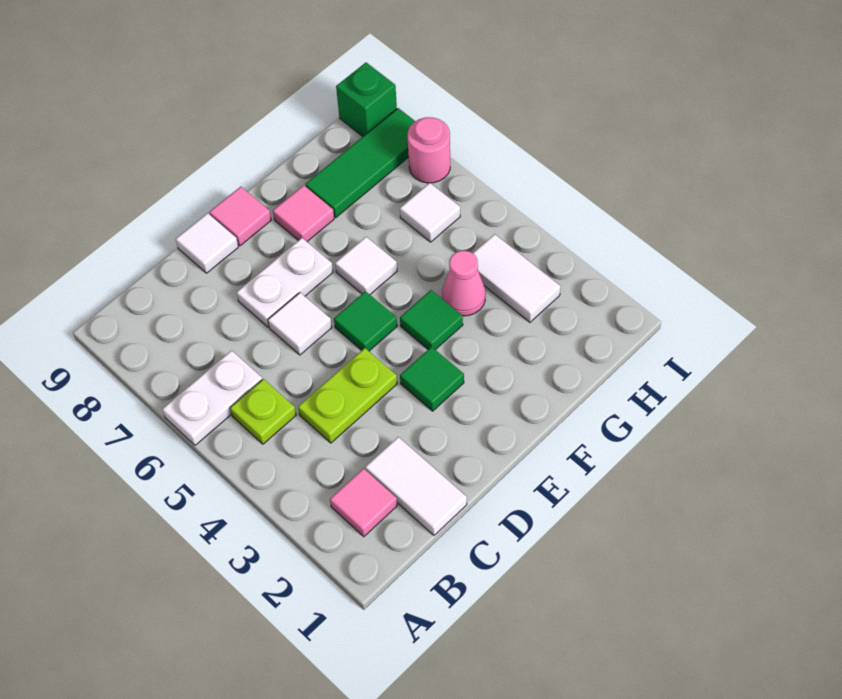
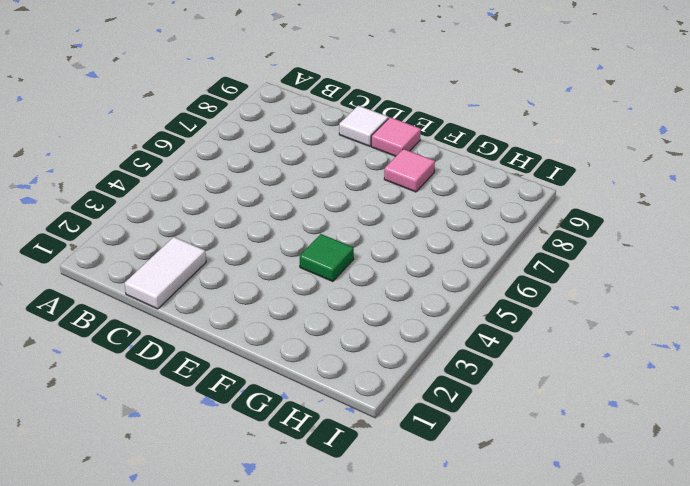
none -> white 1x2 plate [162,350,262,445]
none -> pink 1x1 tile [330,469,397,537]
none -> lime 1x1 plate [230,379,296,444]

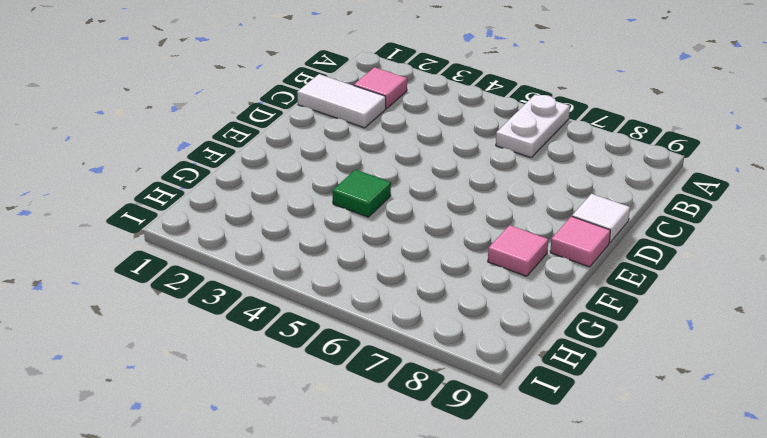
none -> lime 1x1 plate [230,379,296,444]
none -> lime 1x2 plate [298,348,397,443]
none -> white 1x1 tile [268,293,332,355]

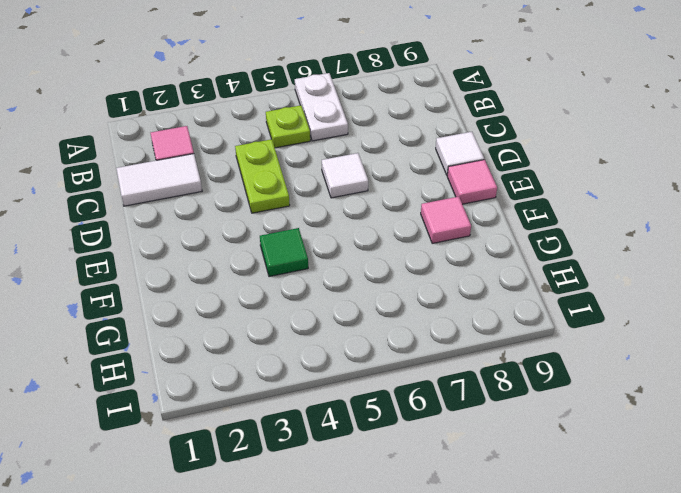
none -> white 1x2 plate [237,238,333,327]
none -> green 1x1 tile [400,347,464,411]
none -> green 1x1 tile [334,291,397,351]

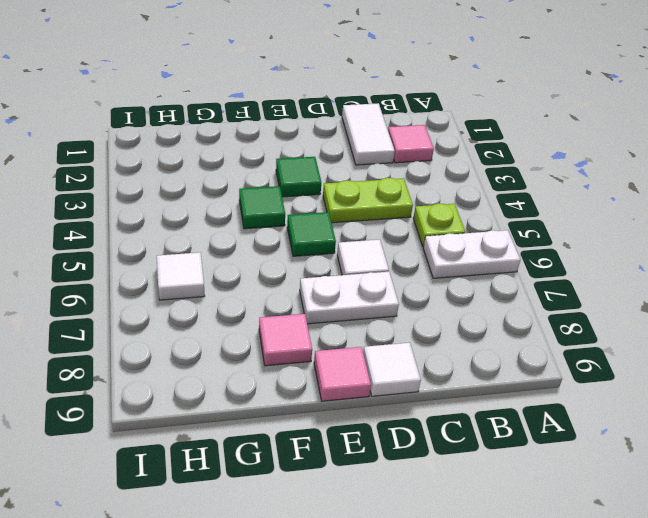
none -> white 1x1 tile [335,237,397,294]
none -> pink 1x1 cone [442,251,486,316]
none -> green 1x3 tile [305,108,415,218]

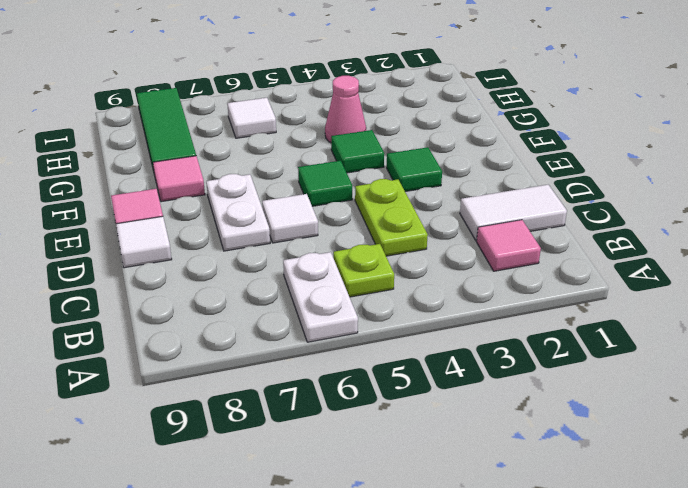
none -> white 1x1 tile [335,237,397,294]
none -> white 1x2 tile [473,234,561,322]
none -> pink 1x1 round brick [408,117,450,183]

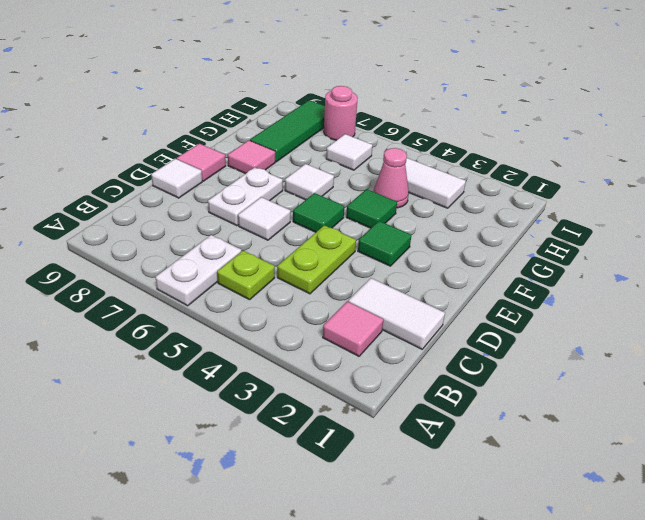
none -> green 1x1 brick [336,63,397,137]

